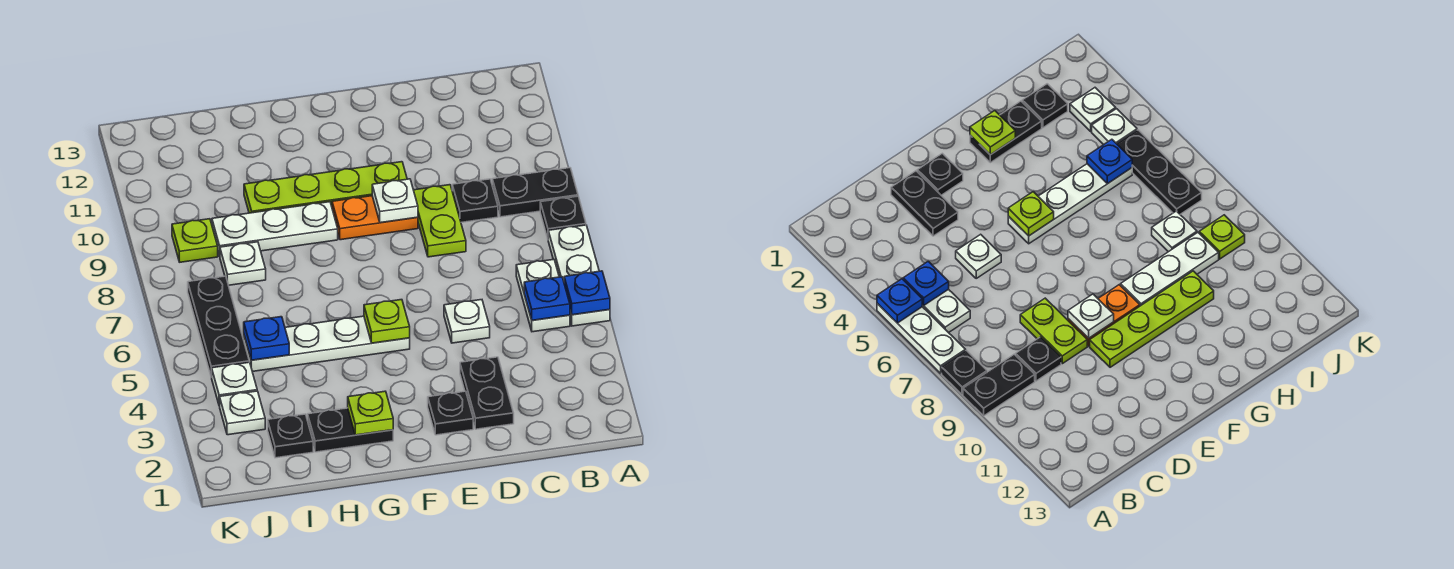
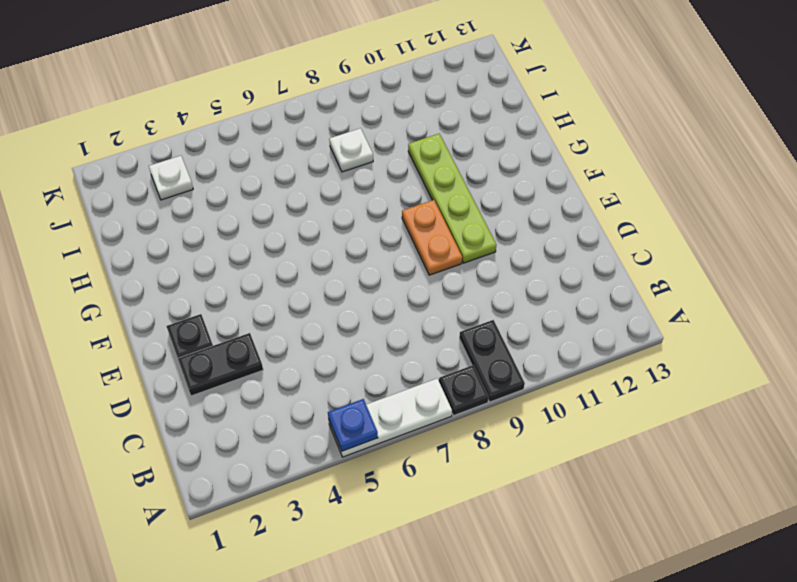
none -> white 1x2 plate [516,259,570,332]
none -> black 1x1 plate [452,179,498,222]
none -> white 1x1 plate [444,300,490,343]

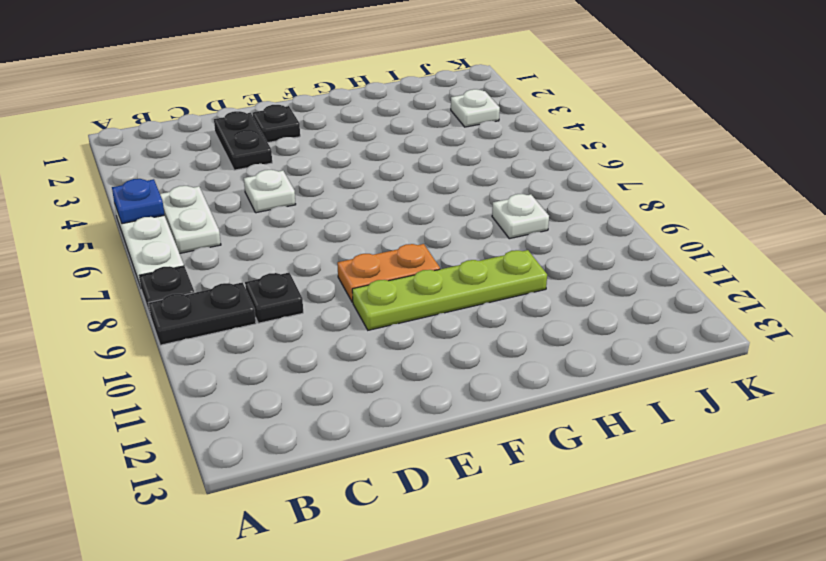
none -> lime 1x2 plate [414,185,466,257]
none -> white 1x4 plate [244,316,410,372]
none -> black 1x2 plate [308,408,393,452]

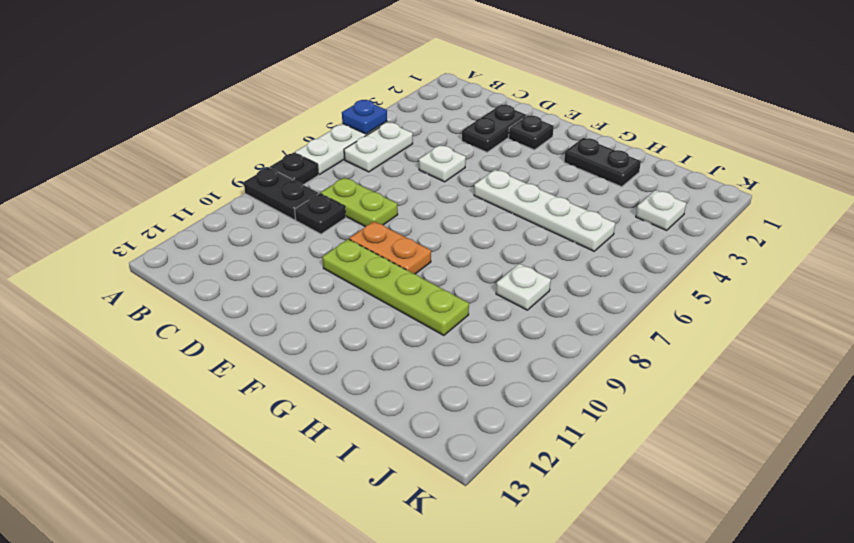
lime 1x2 plate [321,178,398,227] -> lime 1x2 plate turned to [414,185,466,257]
none -> white 1x3 plate [212,202,338,256]
none -> black 1x1 plate [268,414,313,458]
none -> white 1x1 plate [212,362,257,406]

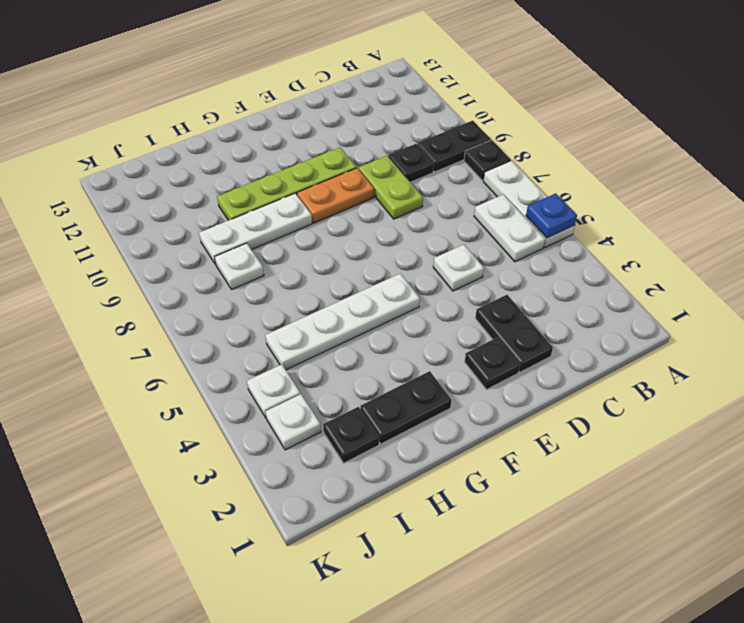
none -> black 1x3 plate [188,276,249,377]
none -> lime 1x1 plate [172,219,218,262]
none -> blue 1x1 plate [524,277,570,320]

